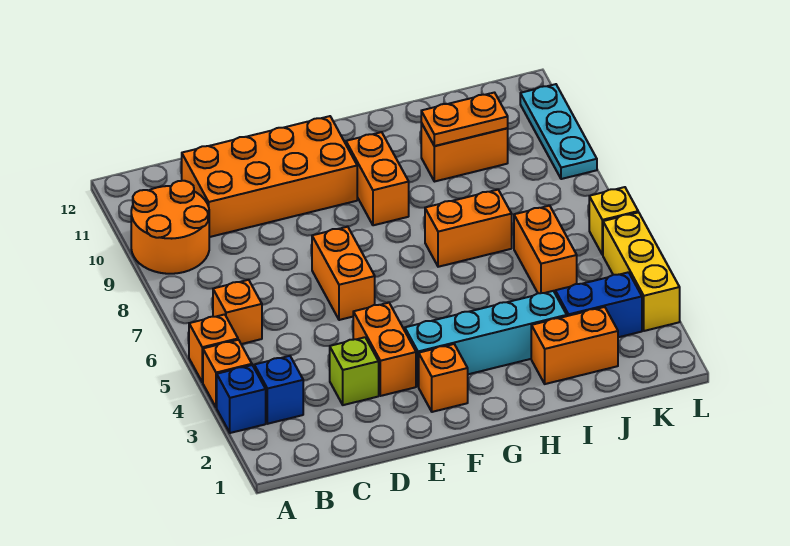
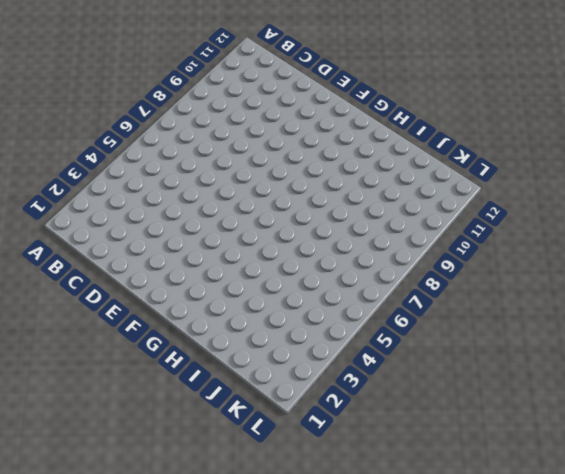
none -> blue 1x1 brick [217,365,266,433]
none -> orange 1x1 brick [203,340,252,408]
none -> orange 1x1 brick [189,314,238,382]

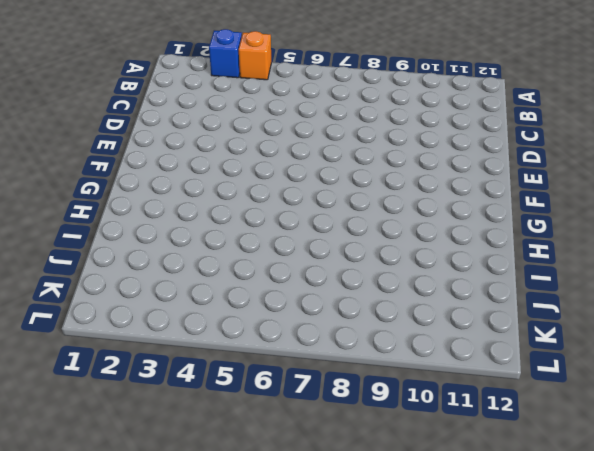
none -> orange 1x1 brick [189,314,238,382]
none -> orange 2x2 round brick [131,181,209,274]
none -> blue 1x1 brick [254,356,303,424]

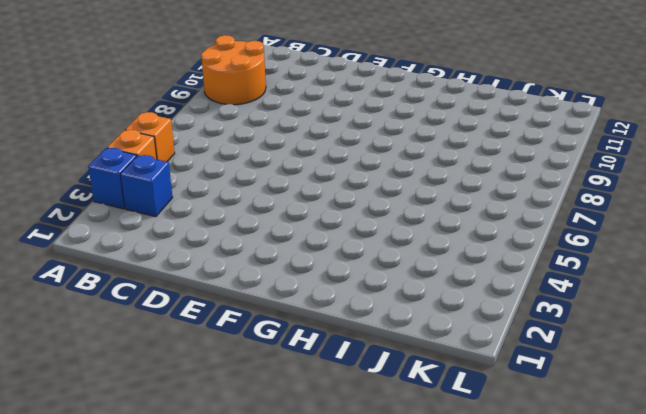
none -> orange 1x1 brick [213,280,262,344]
none -> orange 2x4 brick [182,116,357,237]
none -> lime 1x1 brick [330,337,379,405]

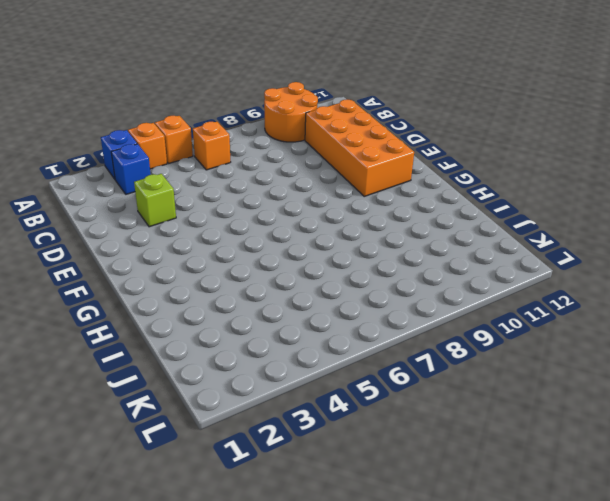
none -> orange 1x2 brick [353,303,416,396]
none -> orange 1x2 brick [312,227,375,320]
none -> orange 1x1 brick [419,344,468,412]

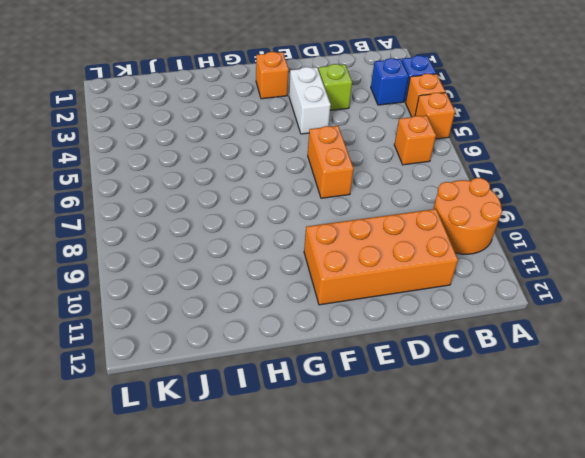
white 1x2 brick [289,67,331,134] -> orange 1x2 brick [353,303,416,396]
none -> cyan 1x4 brick [405,291,567,387]
none -> orange 1x2 brick [346,132,409,225]
none -> orange 1x2 brick [425,190,512,267]

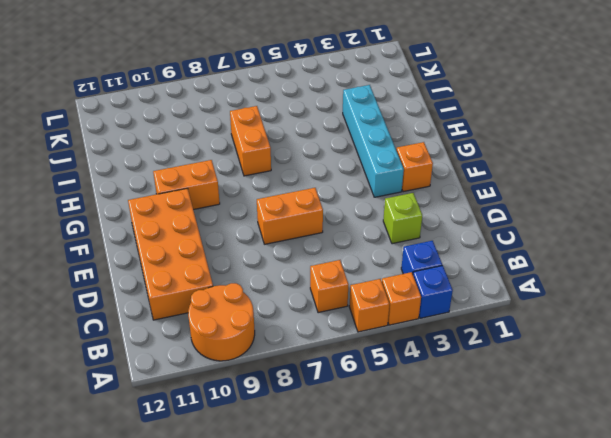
none -> orange 1x2 brick [353,303,416,396]
none -> orange 1x2 brick [531,307,618,384]
none -> orange 1x2 brick [421,123,508,182]

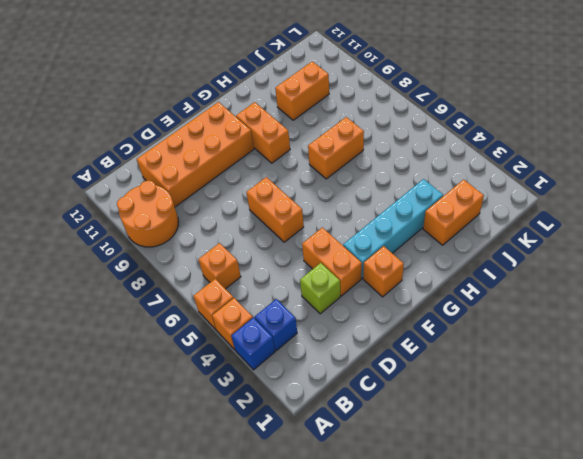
none -> blue 1x2 brick [555,272,642,337]
none -> orange 1x2 brick [514,206,577,293]
none -> yellow 1x3 brick [603,212,680,331]

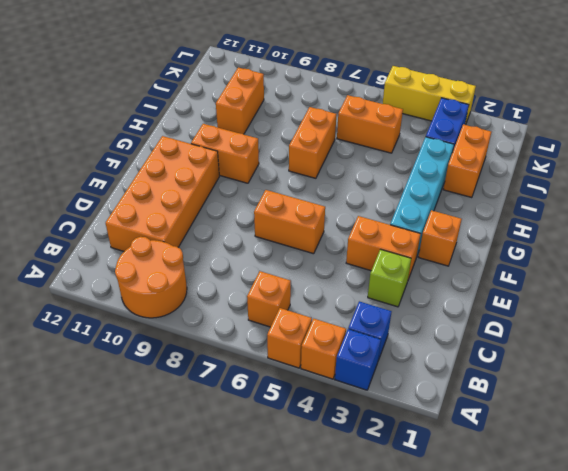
none -> yellow 1x1 brick [589,187,638,255]
none -> cyan 1x3 plate [520,84,597,179]
none -> orange 1x2 plate [421,93,508,146]

